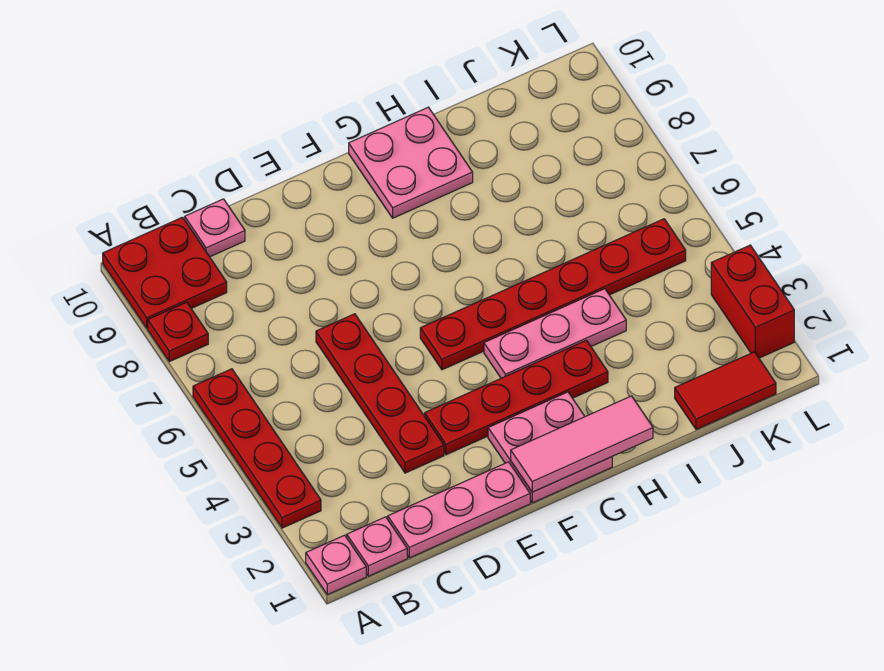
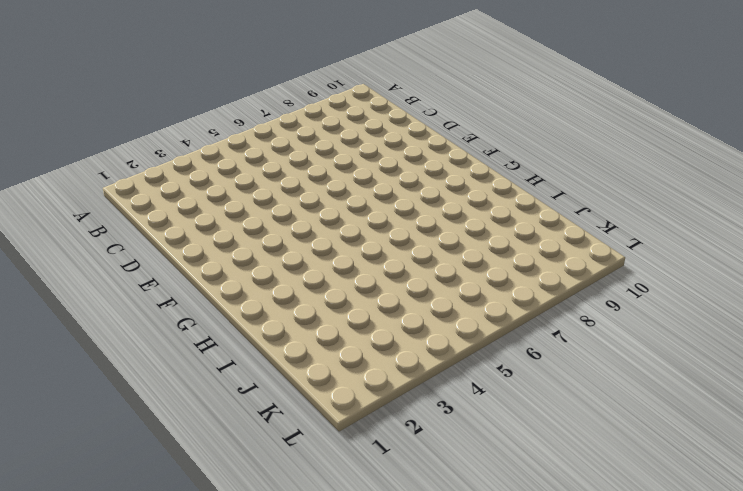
none -> pink 1x1 plate [306,535,366,595]
none -> red 1x4 plate [193,369,321,528]
none -> red 1x1 plate [148,302,208,362]

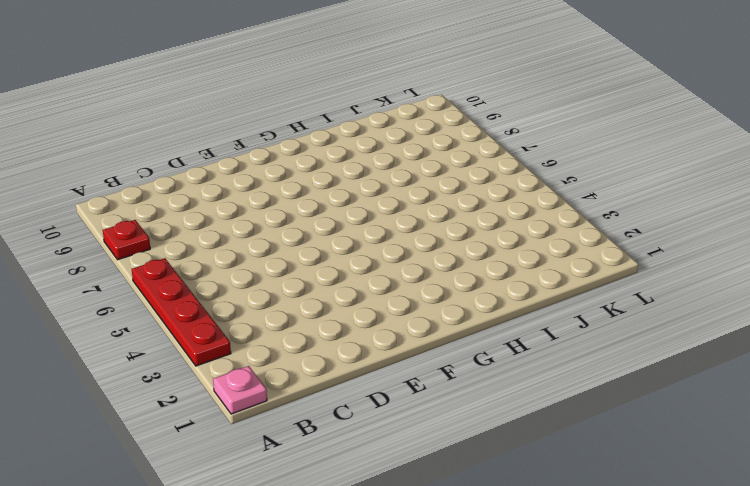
none -> red 2x2 plate [103,217,227,328]
none -> pink 1x1 plate [347,517,407,576]
none -> pink 1x3 plate [388,462,530,558]

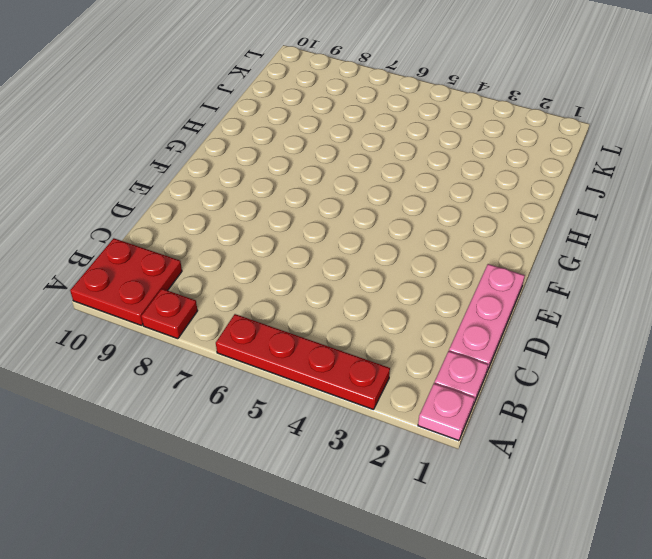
none -> pink 1x1 plate [185,199,245,257]
none -> red 1x4 plate [316,314,444,473]
none -> red 1x4 plate [425,340,608,455]

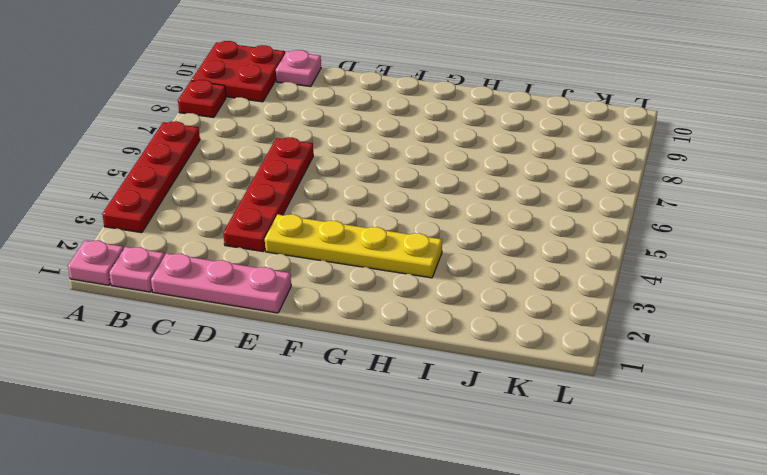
yellow 1x4 plate [265,214,442,278] -> red 1x4 plate [425,340,608,455]
none -> pink 2x2 plate [488,392,612,503]
none -> red 1x6 plate [420,219,686,370]
none -> pink 1x3 plate [484,289,626,378]

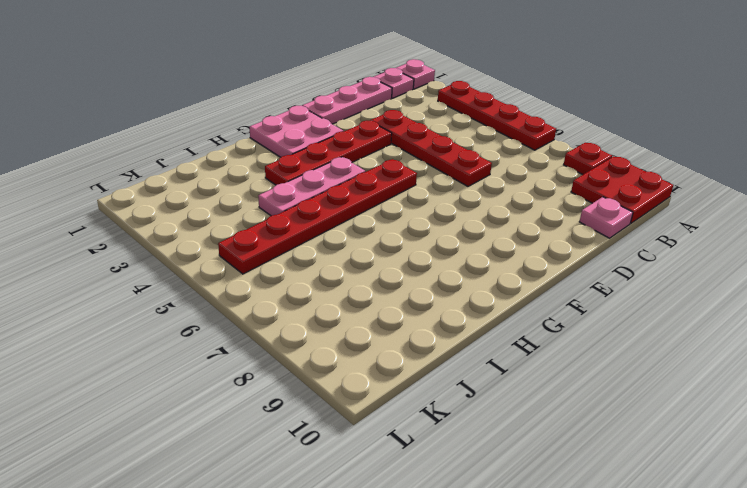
none -> pink 2x2 plate [349,107,473,218]
none -> red 1x2 tile [675,352,776,430]
none -> red 1x2 brick [711,245,794,358]

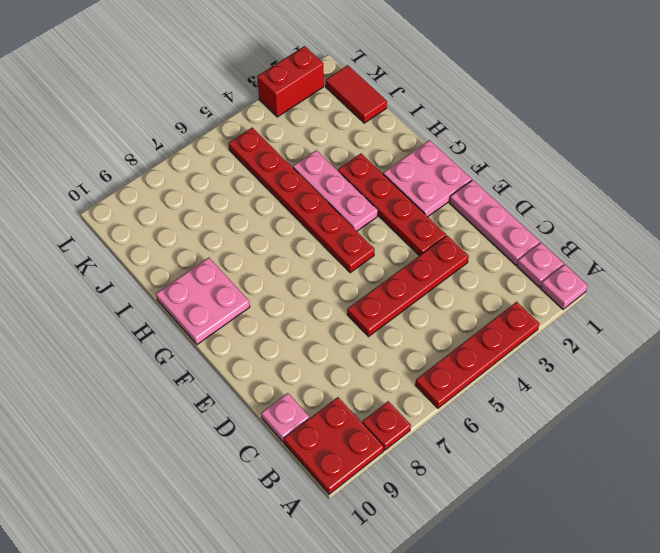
none -> pink 1x3 tile [511,396,653,492]

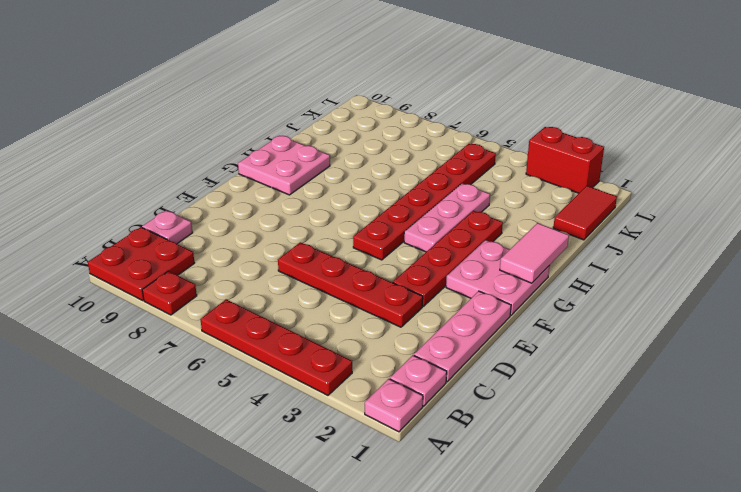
pink 1x2 tile [500,223,569,283] -> pink 1x3 tile [511,396,653,492]

